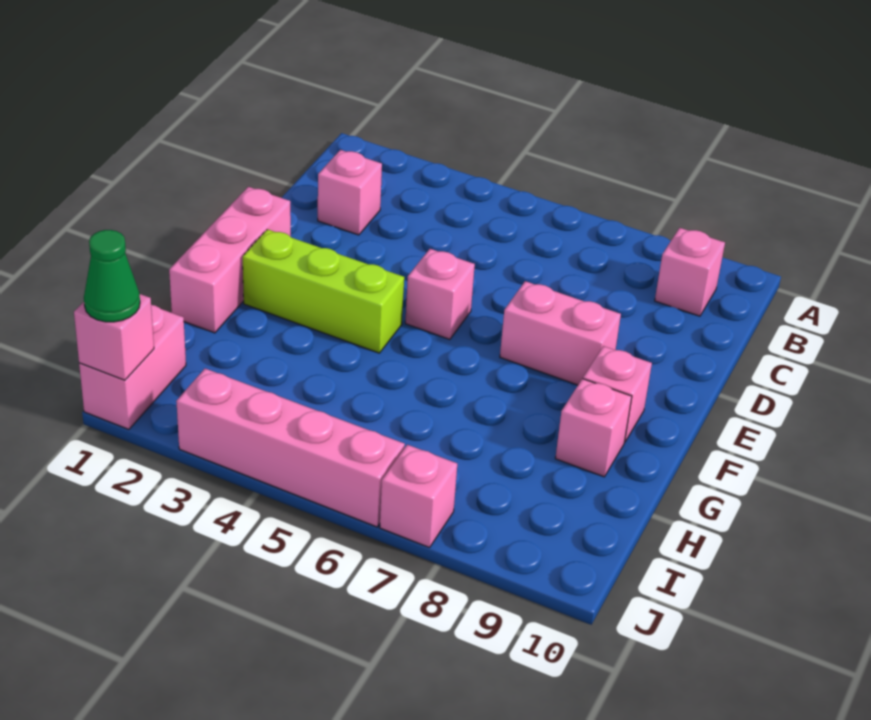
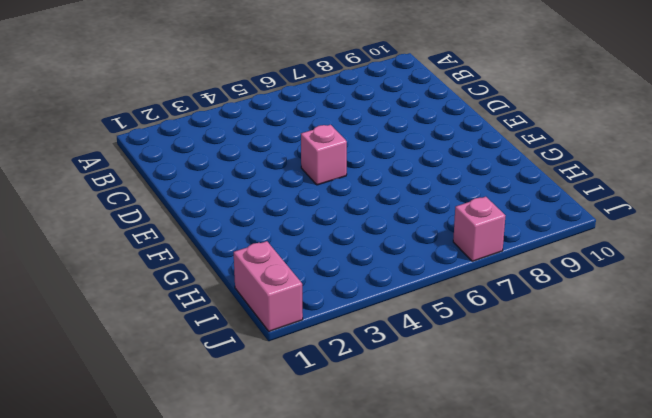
none -> pink 1x1 brick [655,228,725,316]
none -> pink 1x1 brick [318,150,382,235]
none -> pink 1x3 brick [169,187,291,333]

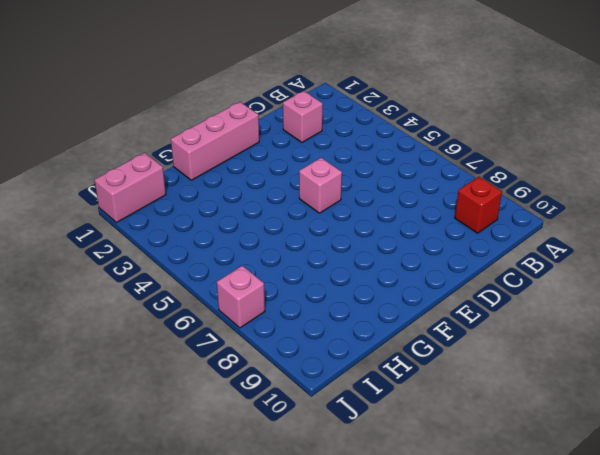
red 1x1 brick [455,176,502,233] -> pink 1x1 brick [655,228,725,316]
none -> pink 1x2 brick [500,281,621,385]
none -> lime 1x3 brick [243,229,404,353]
none -> pink 1x1 brick [583,346,652,441]

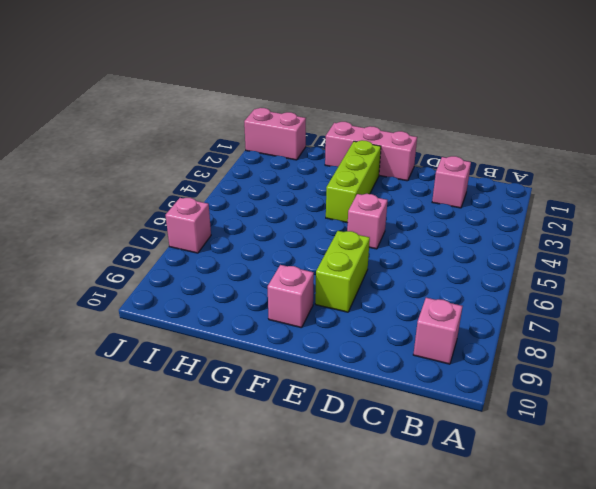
lime 1x2 brick [315,231,370,312] -> pink 1x2 brick [500,281,621,385]
none -> pink 1x1 brick [555,379,632,477]
none -> pink 1x4 brick [176,369,405,527]
none -> pink 1x1 brick [74,294,154,380]

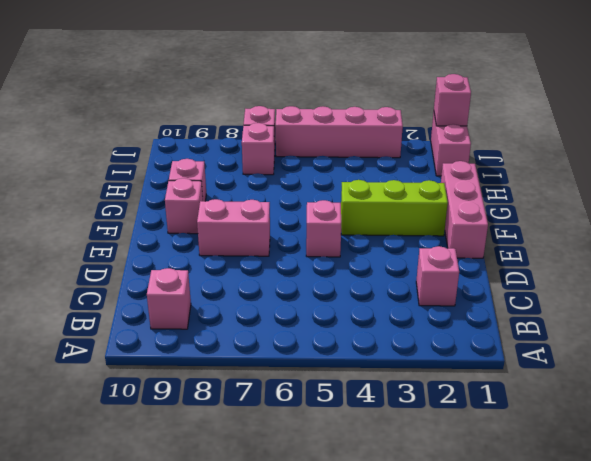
pink 1x1 brick [242,123,274,175] -> none
none -> green 1x1 cone [84,230,140,322]

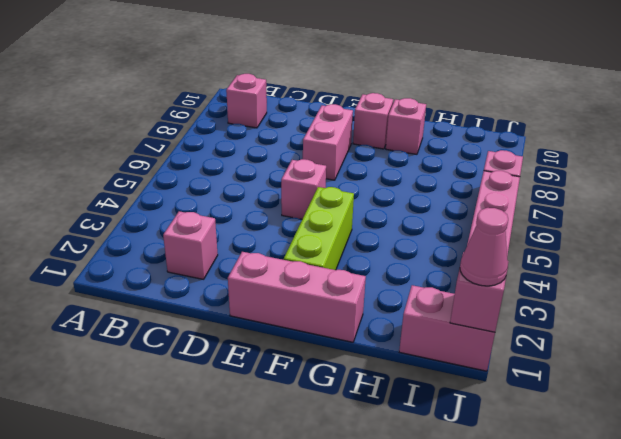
pink 1x1 cone [460,208,508,286] -> green 1x1 cone [84,230,140,322]

